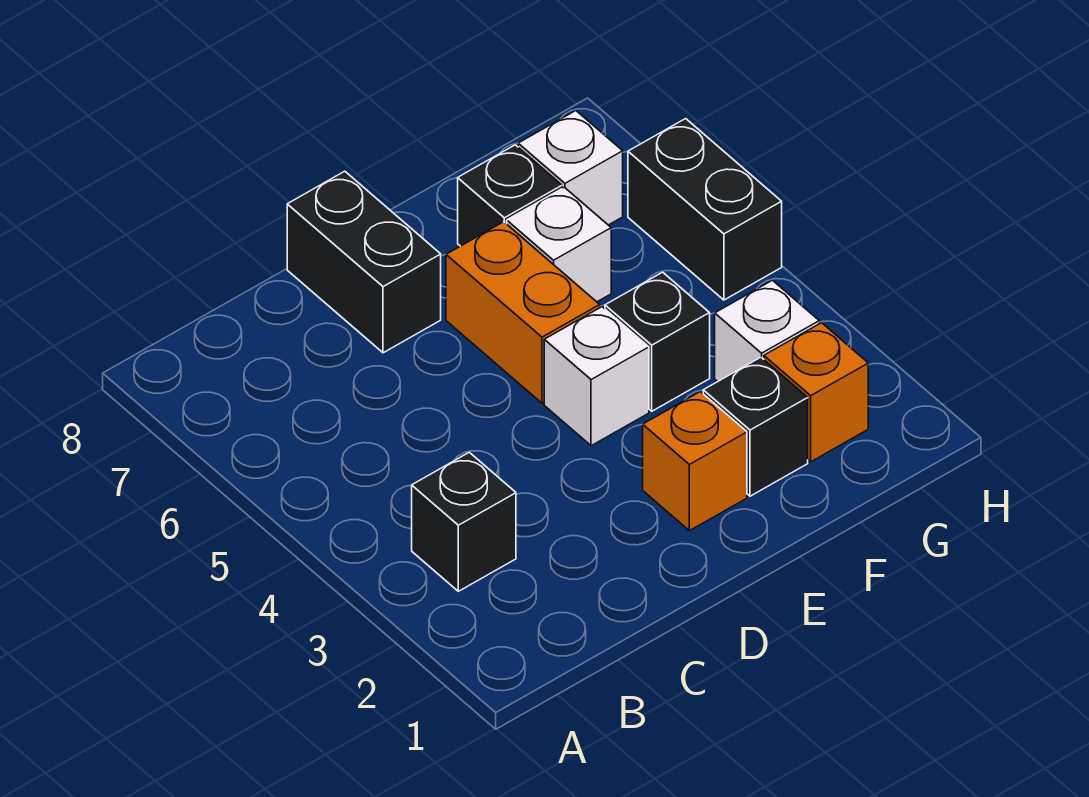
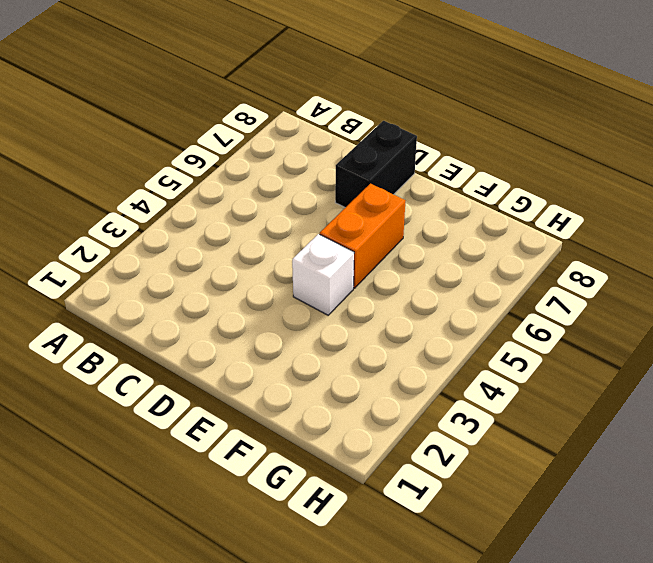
none -> black 1x1 brick [412,452,516,591]
none -> orange 1x1 brick [643,392,747,531]
none -> black 1x1 brick [703,357,808,496]

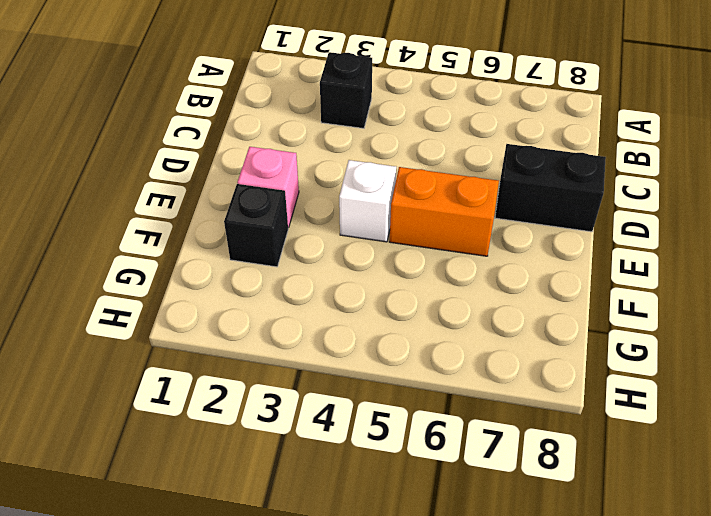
pink 1x1 brick [237,147,299,228] -> orange 1x1 brick [643,392,747,531]
none -> black 1x1 brick [605,272,710,411]
none -> white 1x1 brick [507,187,611,302]
none -> black 1x1 brick [458,145,562,246]

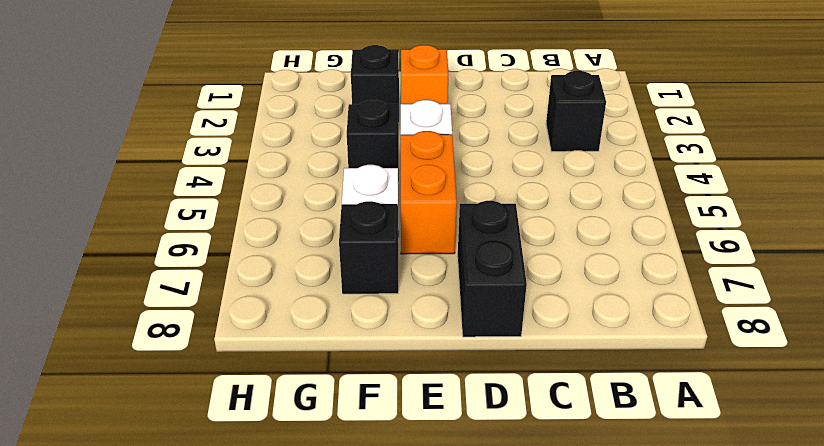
none -> orange 1x1 brick [764,323,868,462]
none -> white 1x1 brick [715,280,819,382]
none -> white 1x1 brick [518,111,623,225]

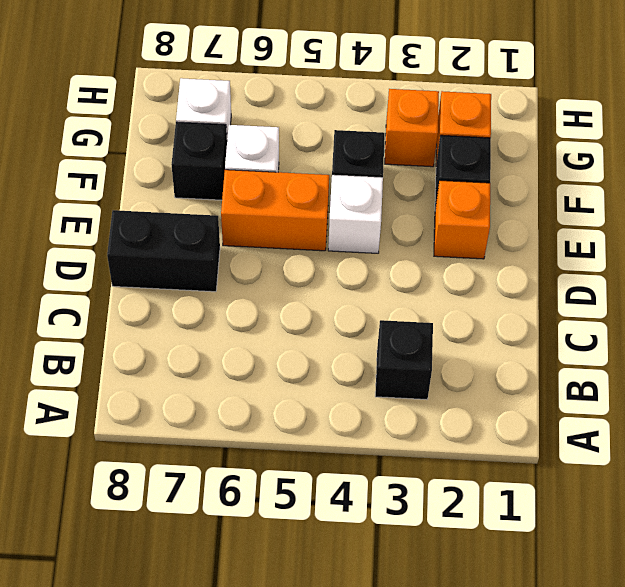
orange 1x1 brick [385,89,439,167] -> white 1x1 brick [715,280,819,382]
none -> black 1x2 brick [628,119,782,300]

